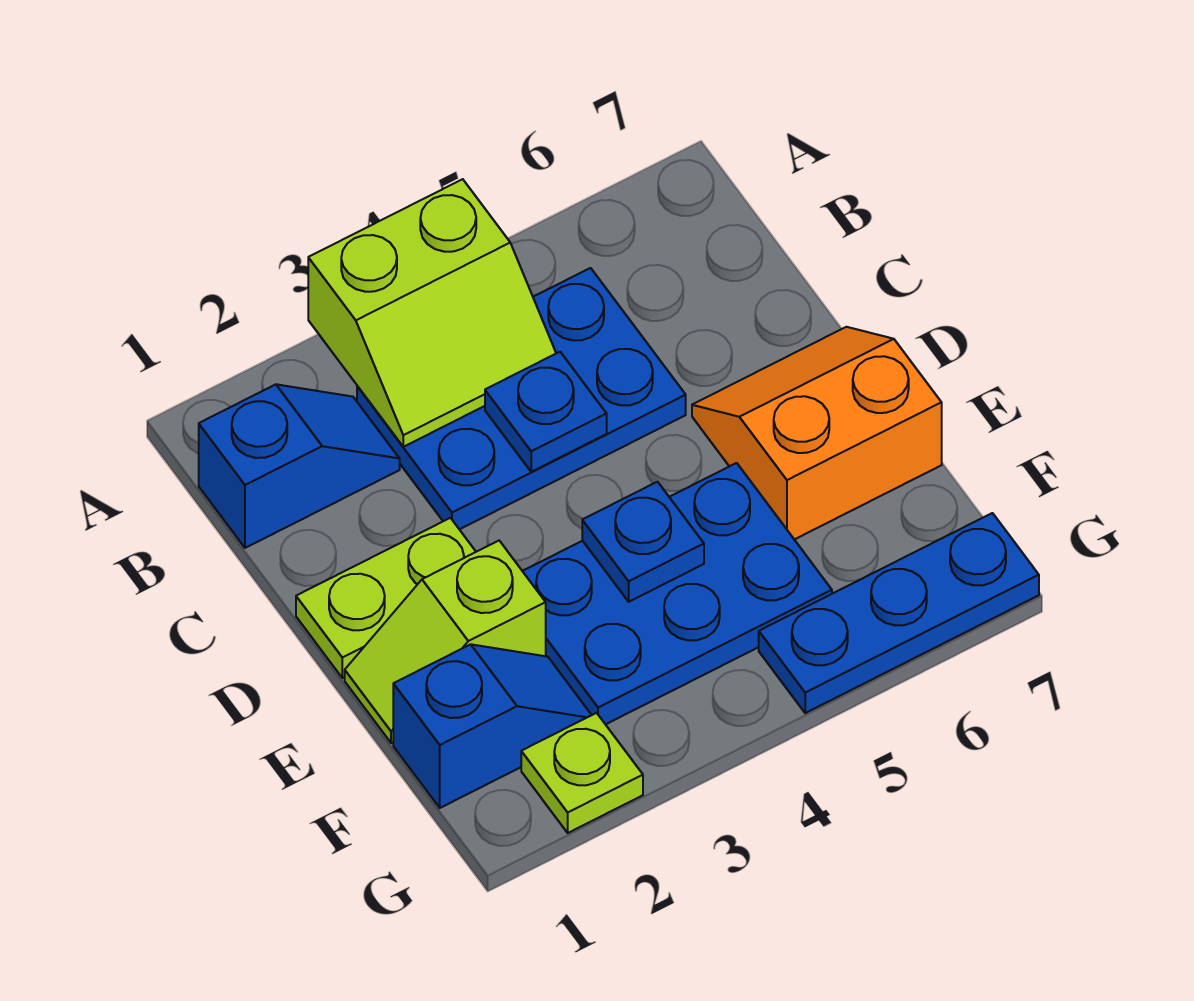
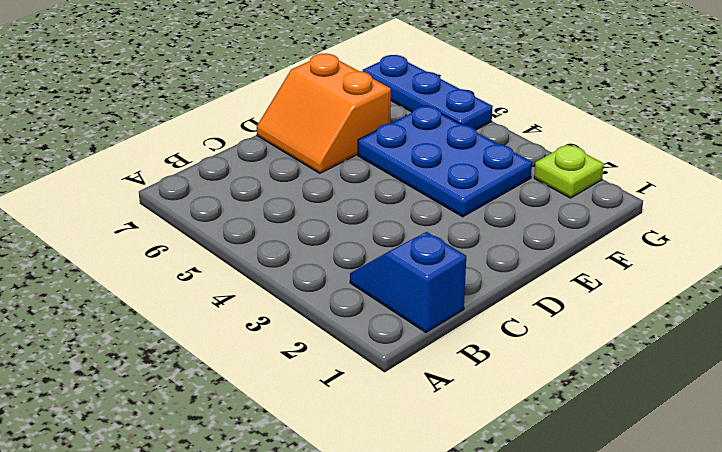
none -> blue 2x3 plate [357,268,686,530]
none -> lime 1x2 plate [296,518,476,678]
none -> lime 1x2 slope [345,541,546,743]

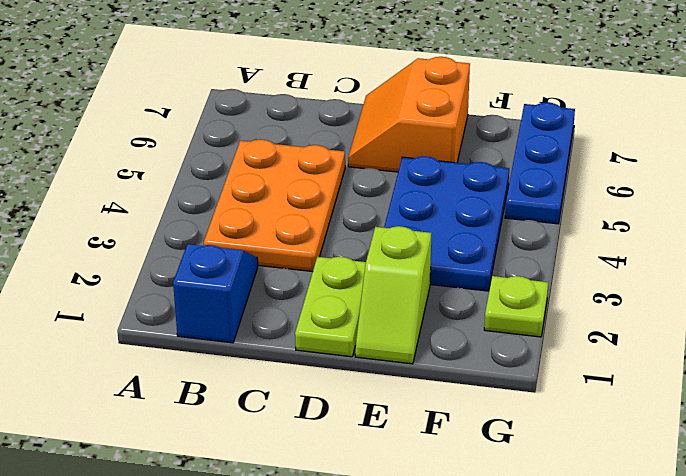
orange 2x3 plate [204,139,345,272] -> blue 2x3 plate [357,268,686,530]
none -> blue 1x2 slope [393,644,591,808]
none -> lime 2x2 slope [308,179,556,447]
none -> blue 1x1 plate [485,352,607,472]

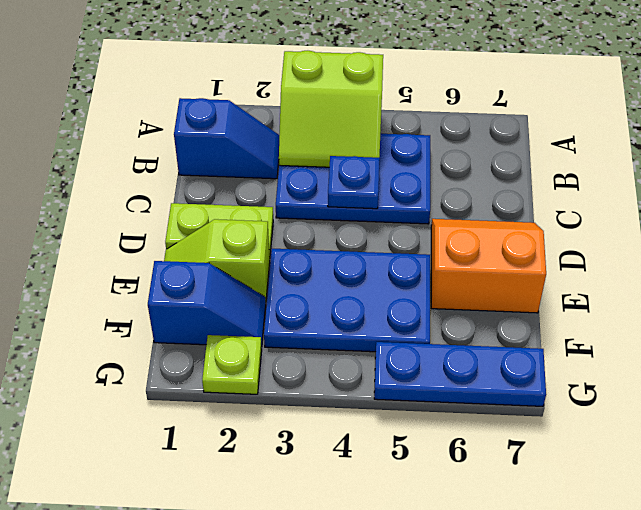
none -> blue 1x1 plate [582,482,704,602]

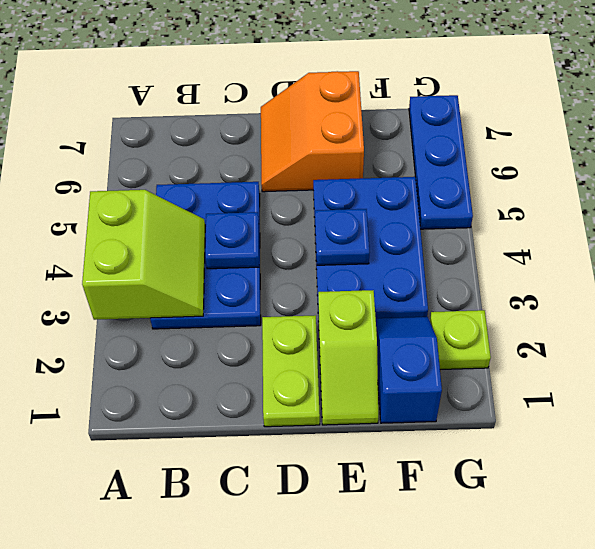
none -> blue 1x2 slope [199,384,400,548]

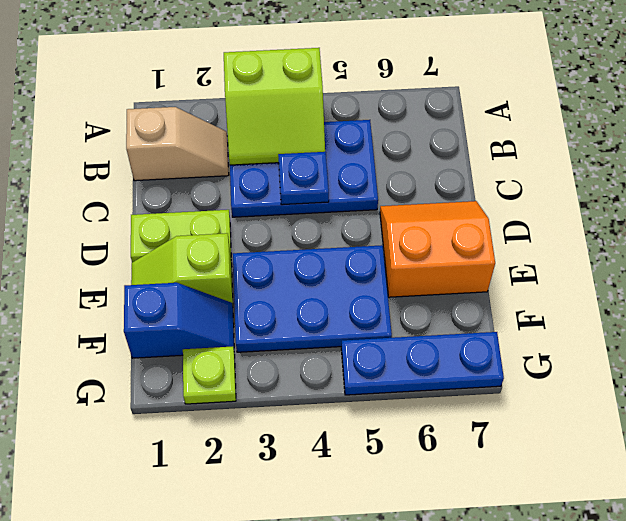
tan 1x2 slope [126,107,229,181] -> blue 1x2 slope [199,384,400,548]
none -> blue 1x1 plate [582,482,704,602]

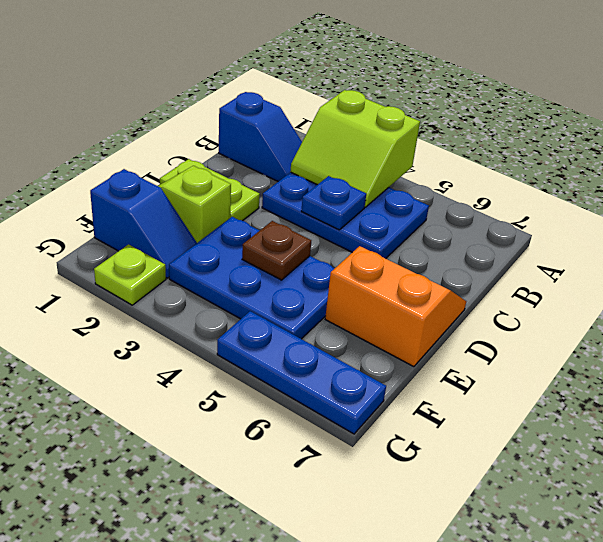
brown 1x1 plate [242,221,311,280] -> blue 1x1 plate [582,482,704,602]

